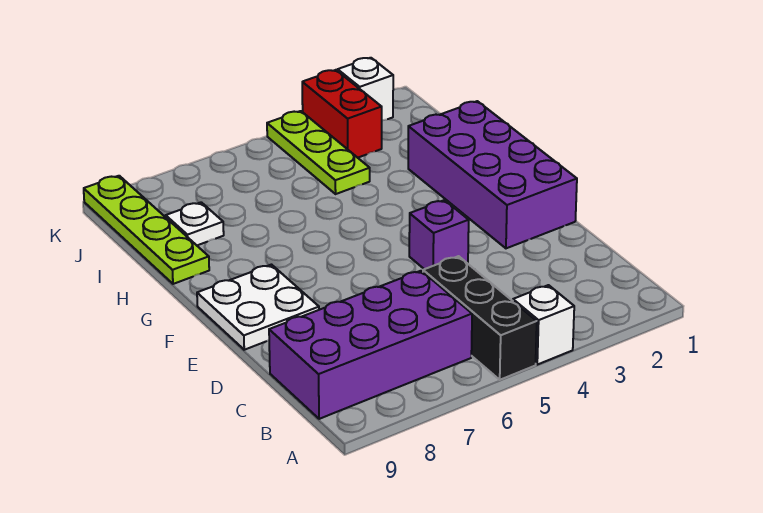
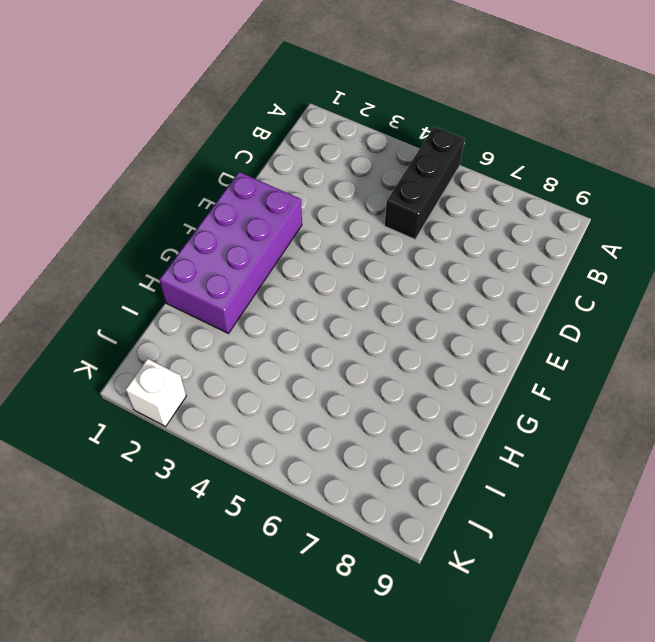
none -> white 1x1 brick [513,285,574,365]
none -> purple 2x4 brick [269,271,472,419]

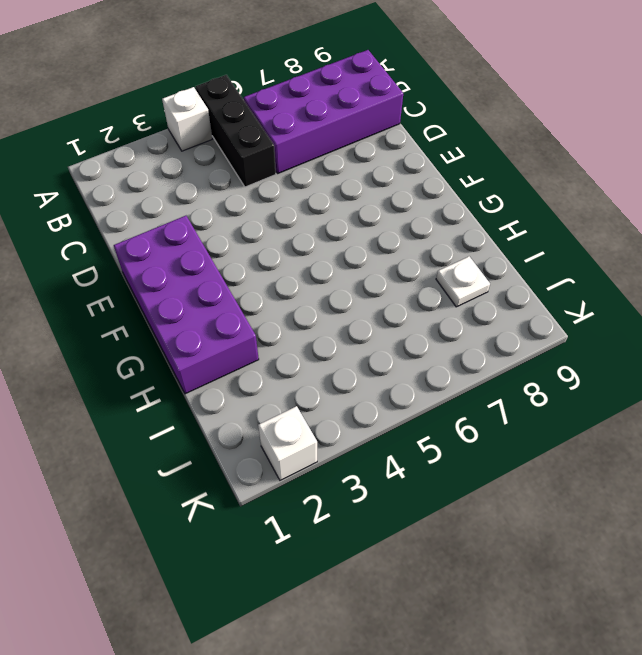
none -> purple 1x1 brick [409,200,469,269]
none -> white 2x2 plate [197,265,319,350]

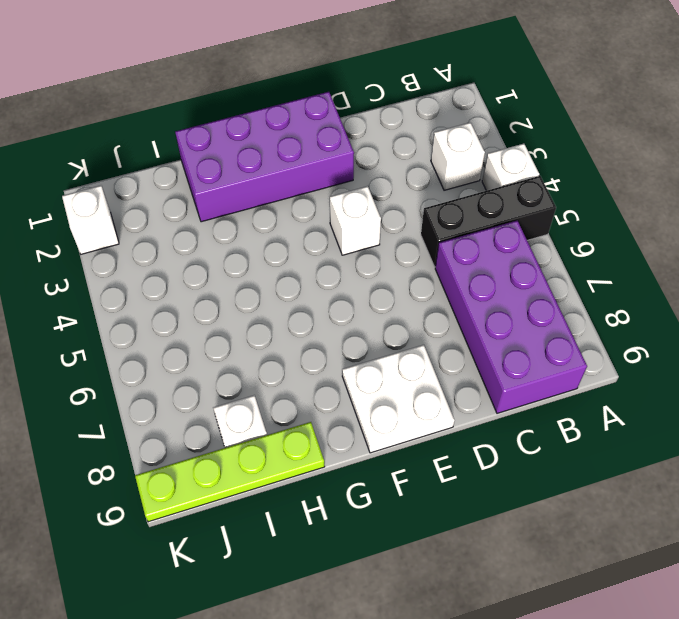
white 1x1 brick [431,123,485,190] -> none
white 1x1 brick [330,186,381,255] -> purple 1x1 brick [409,200,469,269]
none -> lime 1x3 plate [267,111,370,194]
none -> red 1x2 brick [302,70,382,158]

